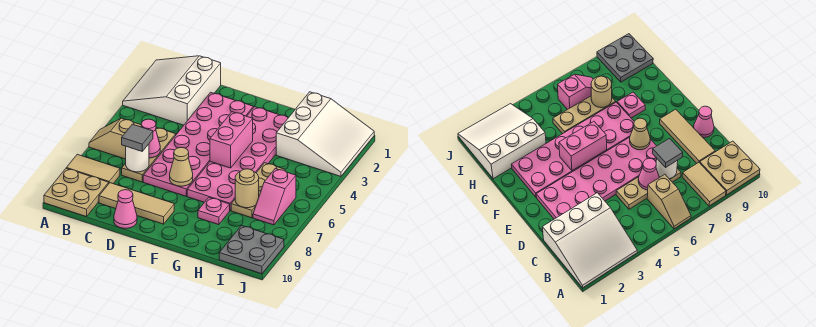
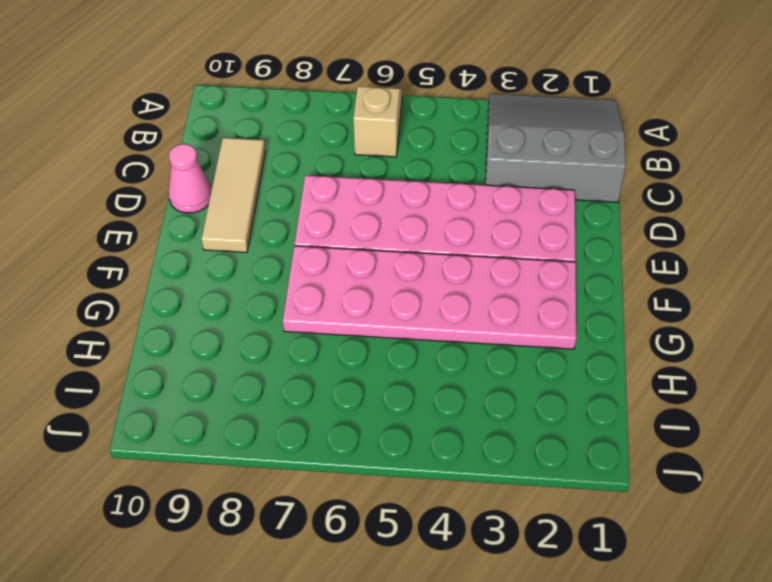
grey 3x3 slope [485,94,626,202] -> white 3x3 slope [123,56,221,125]
none -> tan 1x2 tile [67,154,120,184]
none -> tan 2x2 plate [44,168,109,217]
none -> tan 1x3 plate [122,127,176,182]

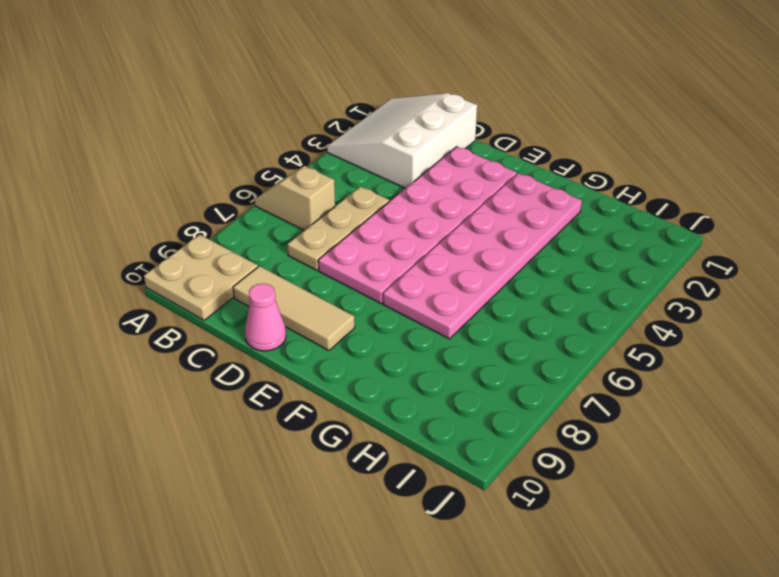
none -> tan 1x2 tile [67,154,120,184]
none -> pink 1x1 plate [198,197,230,225]
none -> white 3x3 slope [276,92,374,176]

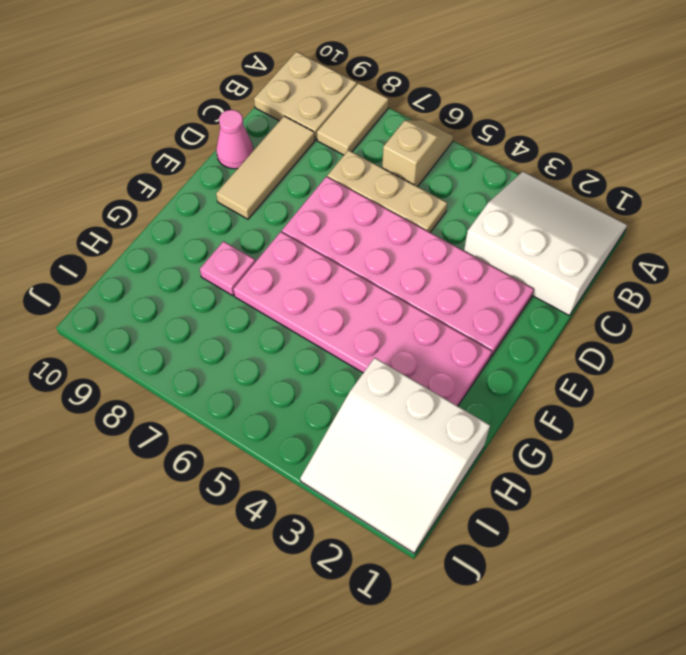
none -> tan 1x3 plate [231,163,285,218]
none -> pink 1x2 slope [253,169,296,225]
none -> grey 2x2 plate [219,226,284,274]

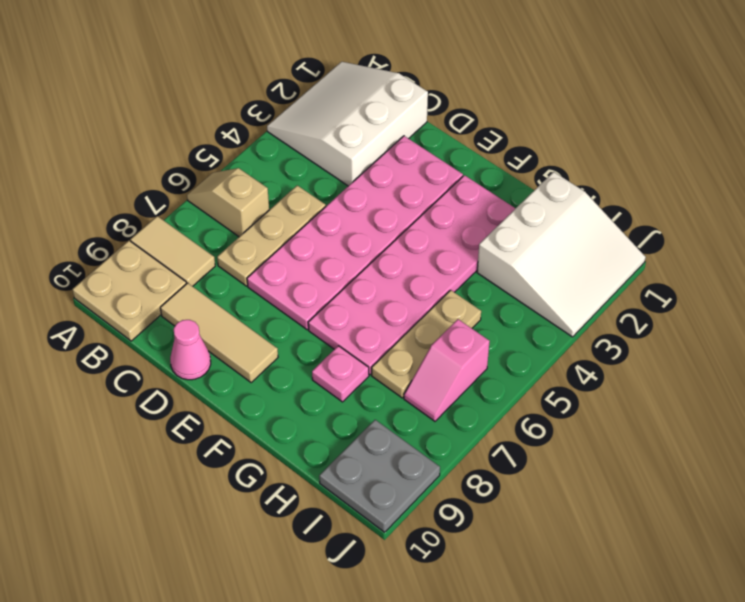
none -> pink 1x1 cone [141,119,160,158]
none -> white 1x1 round brick [126,144,149,172]
none -> tan 1x1 cone [170,148,193,186]

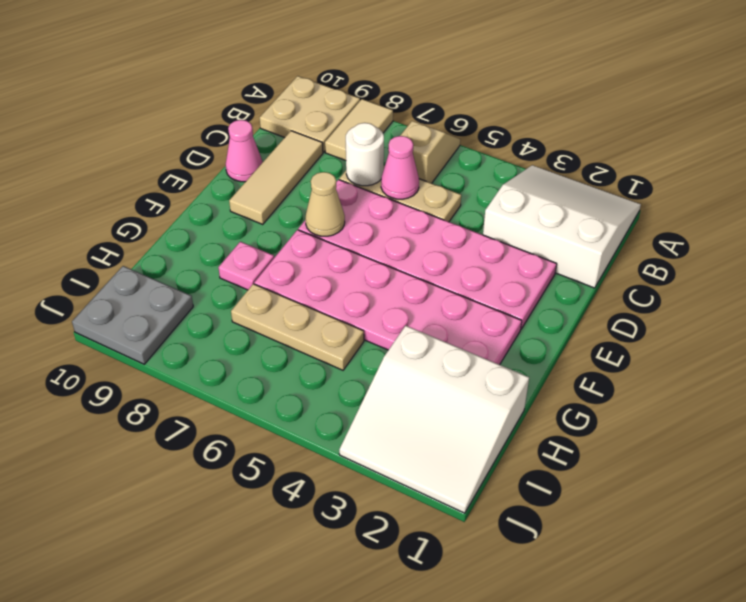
none -> pink 1x2 slope [253,169,296,225]
none -> pink 1x2 brick [210,112,253,168]
none -> tan 1x1 round brick [235,169,259,208]

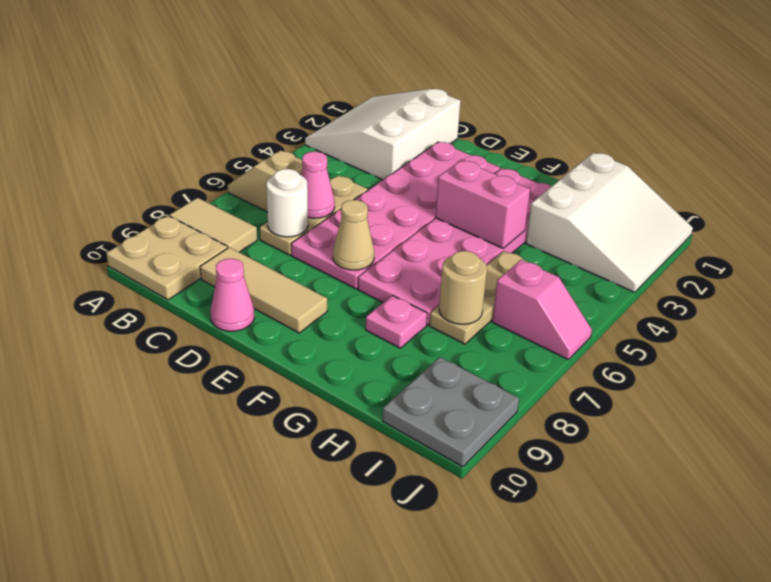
pink 1x2 brick [436,160,530,248] -> pink 1x2 brick turned to [210,112,253,168]
pink 1x2 slope [492,260,592,360] -> pink 1x2 slope turned to [253,169,296,225]
none -> grey 1x1 tile [122,124,153,151]

